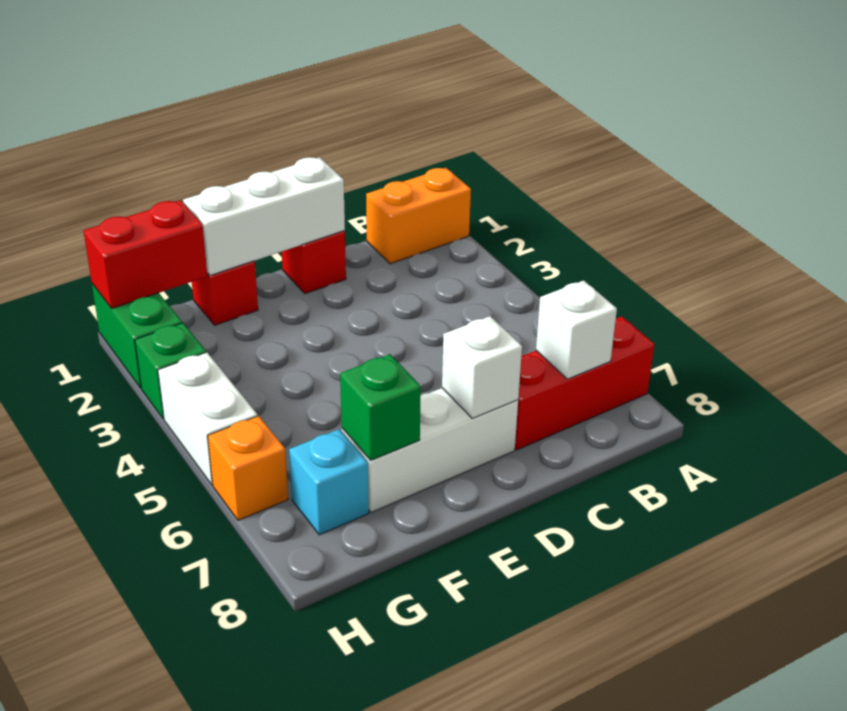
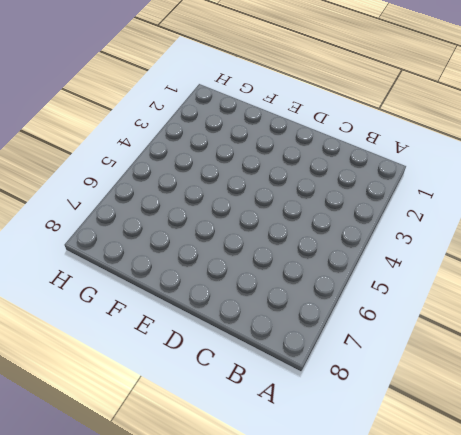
none -> orange 1x2 brick [366,168,471,264]
none -> red 1x3 brick [515,316,654,450]
none -> red 1x1 brick [282,231,346,294]

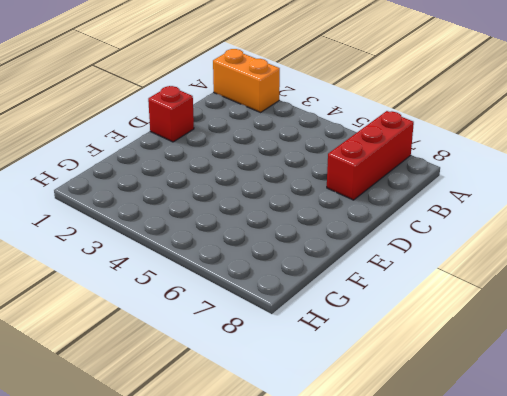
orange 1x2 brick [213,49,280,112] -> orange 1x2 brick turned to [366,168,471,264]
none -> white 1x3 brick [342,388,518,513]
none -> red 1x1 brick [192,261,258,325]
none -> cyan 1x1 brick [289,429,369,535]

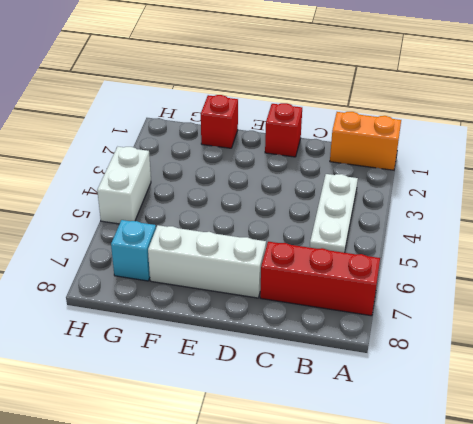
white 1x3 plate [310,174,358,253] -> none
none -> green 1x2 brick [92,284,182,388]
none -> green 1x1 brick [135,323,206,419]
none -> orange 1x1 brick [208,416,288,520]

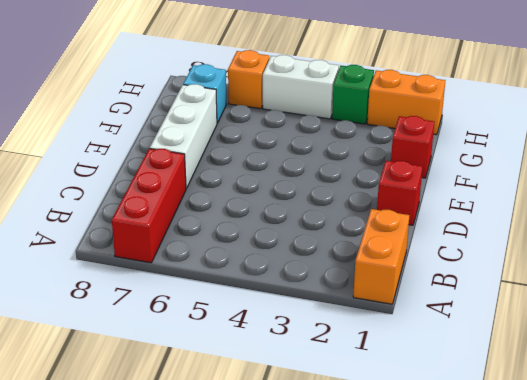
orange 1x2 brick [367,70,445,135] -> green 1x2 brick [92,284,182,388]
none -> white 1x1 brick [536,280,617,379]
none -> white 1x3 brick [183,157,345,276]
none -> white 1x1 brick [442,316,522,418]

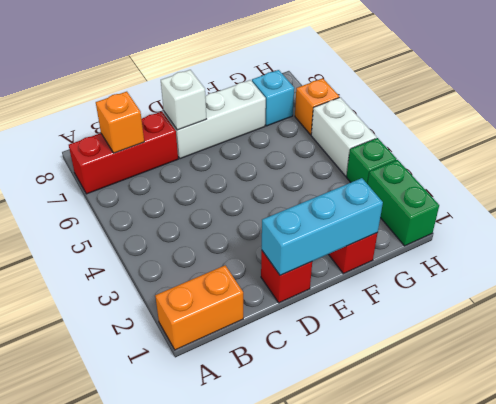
orange 1x1 brick [96,92,144,153] -> white 1x1 brick [536,280,617,379]
cyan 1x3 brick [262,178,383,275] -> white 1x3 brick [183,157,345,276]
none -> green 1x1 brick [340,354,421,460]
none -> red 1x2 brick [84,200,208,309]

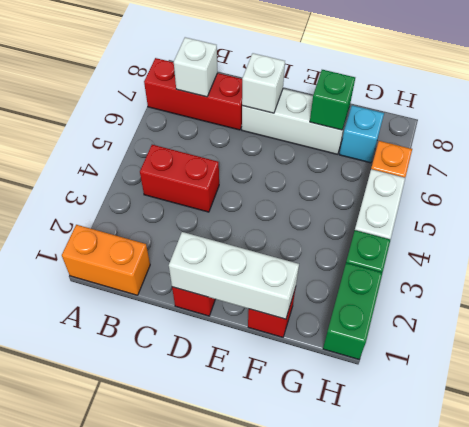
red 1x2 brick [140,145,219,212] -> red 1x2 brick moved to [84,200,208,309]

